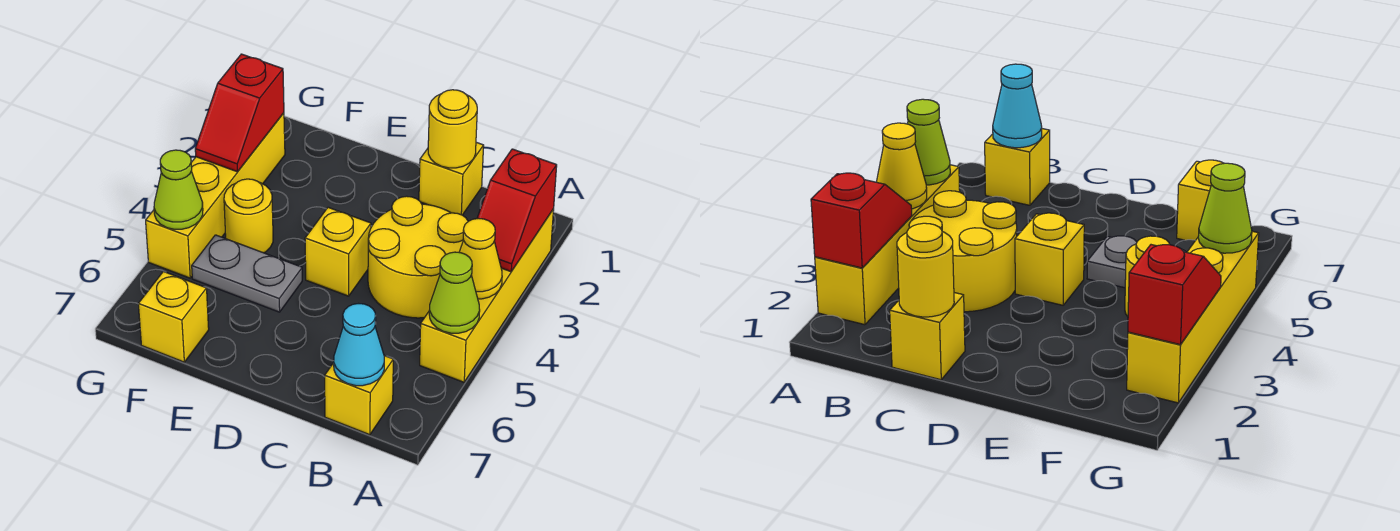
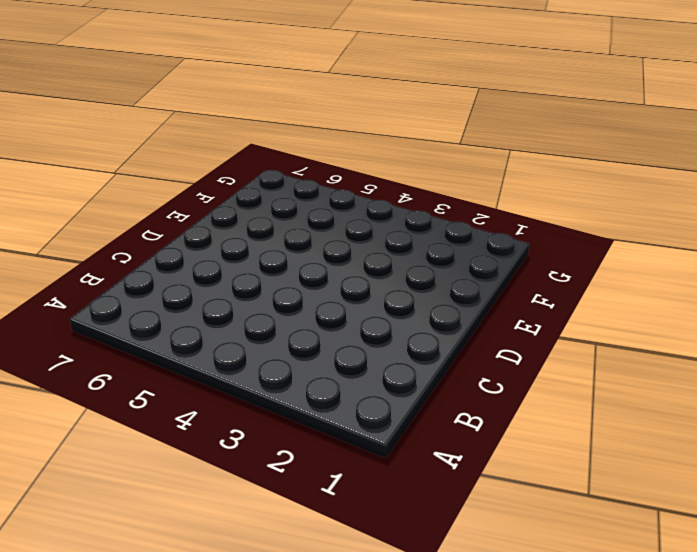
none -> yellow 1x4 brick [420,209,554,382]
none -> yellow 2x2 round brick [368,196,468,318]
none -> yellow 1x1 brick [325,356,393,435]

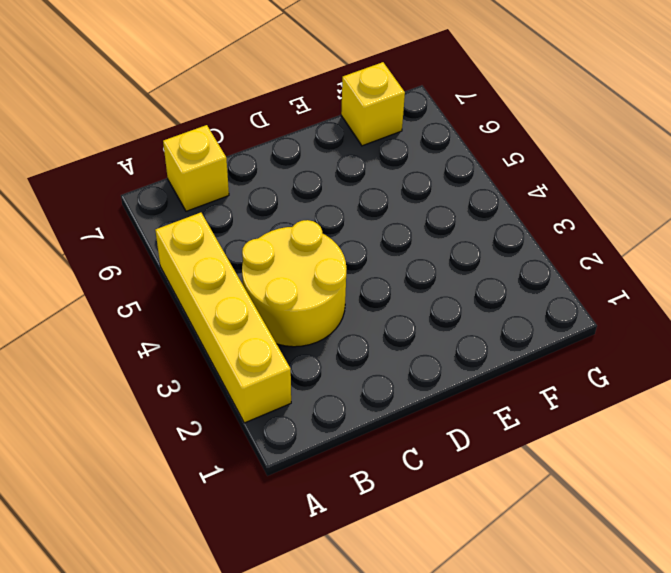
none -> yellow 1x1 brick [419,142,484,215]
none -> yellow 1x1 brick [305,207,371,296]
none -> grey 1x2 plate [192,235,302,312]

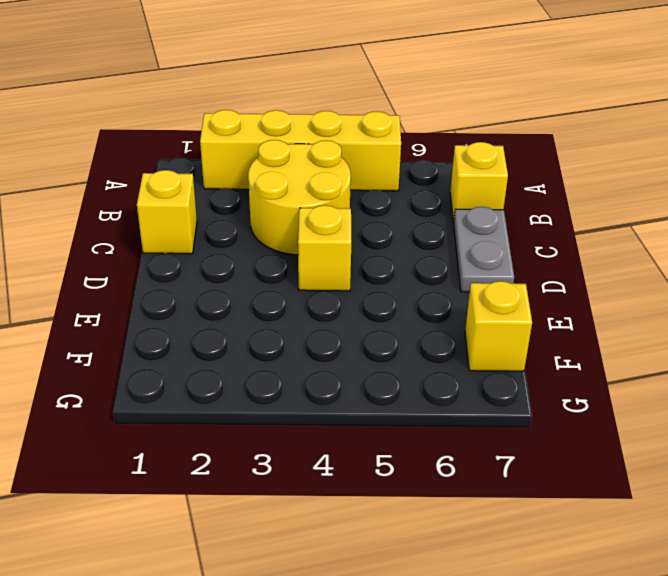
grey 1x2 plate [454,207,514,292] -> grey 1x2 plate moved to [192,235,302,312]
none -> yellow 1x1 round brick [224,179,273,253]
none -> yellow 1x4 brick [146,113,285,278]
none -> red 1x2 slope [477,149,557,272]

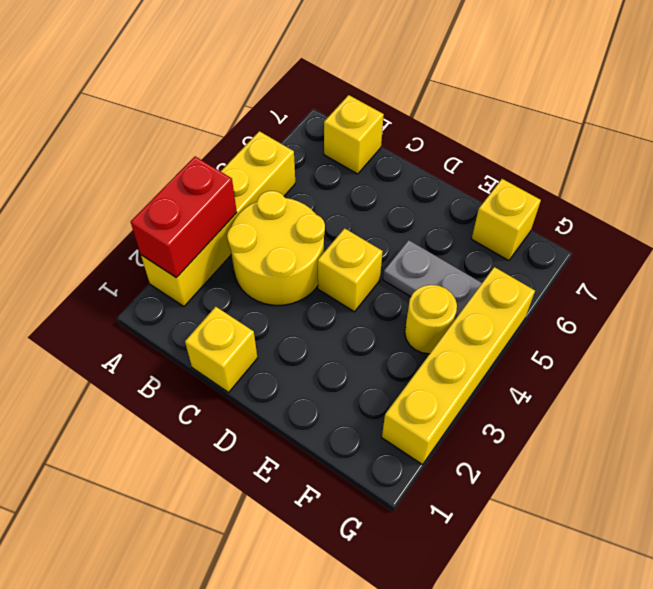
red 1x2 brick [131,156,237,278] -> red 1x2 slope [477,149,557,272]
none -> yellow 1x1 cone [459,218,502,299]
none -> lime 1x1 cone [429,252,480,333]
none -> cyan 1x1 cone [334,304,384,386]

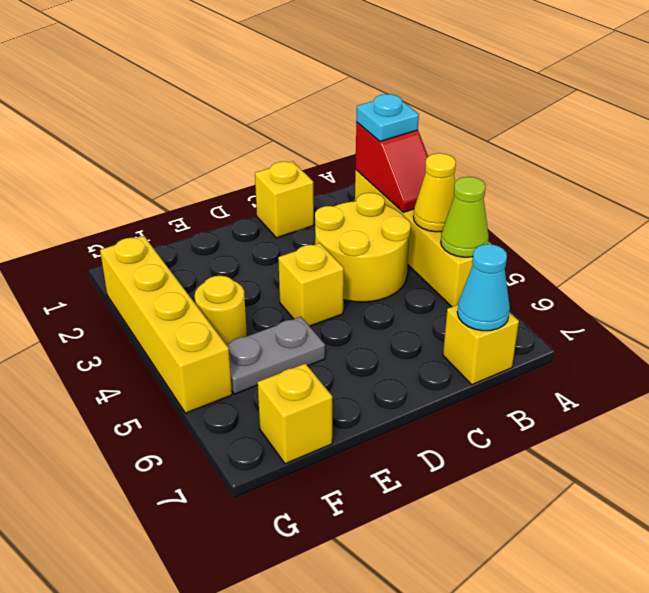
cyan 1x1 plate [356,94,419,142] -> none
none -> yellow 1x1 round brick [428,90,477,168]
none -> red 1x2 slope [195,54,284,172]
none -> lime 1x1 cone [154,150,203,229]

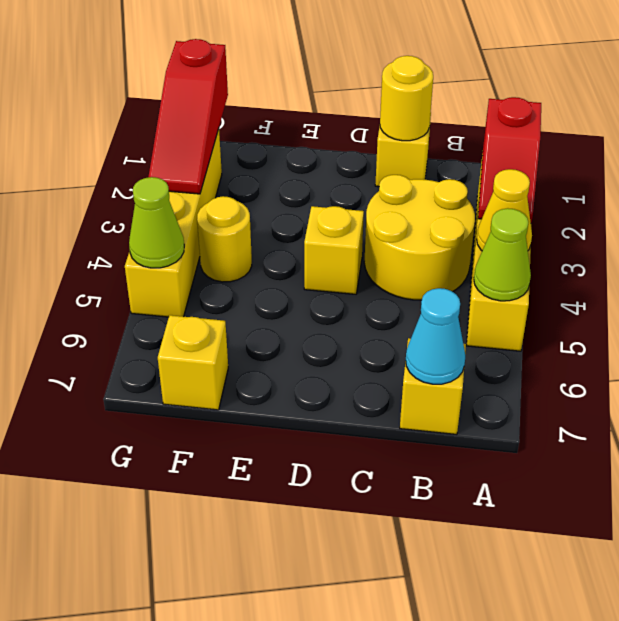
red 1x3 slope [148,39,228,194] -> red 1x2 slope [195,54,284,172]
none -> grey 1x2 plate [192,235,302,312]

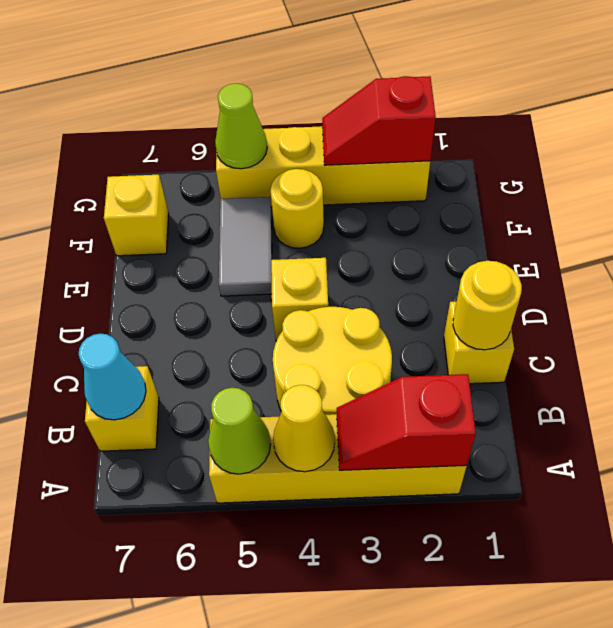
grey 1x2 tile [219,197,272,296] -> grey 1x2 plate [192,235,302,312]

